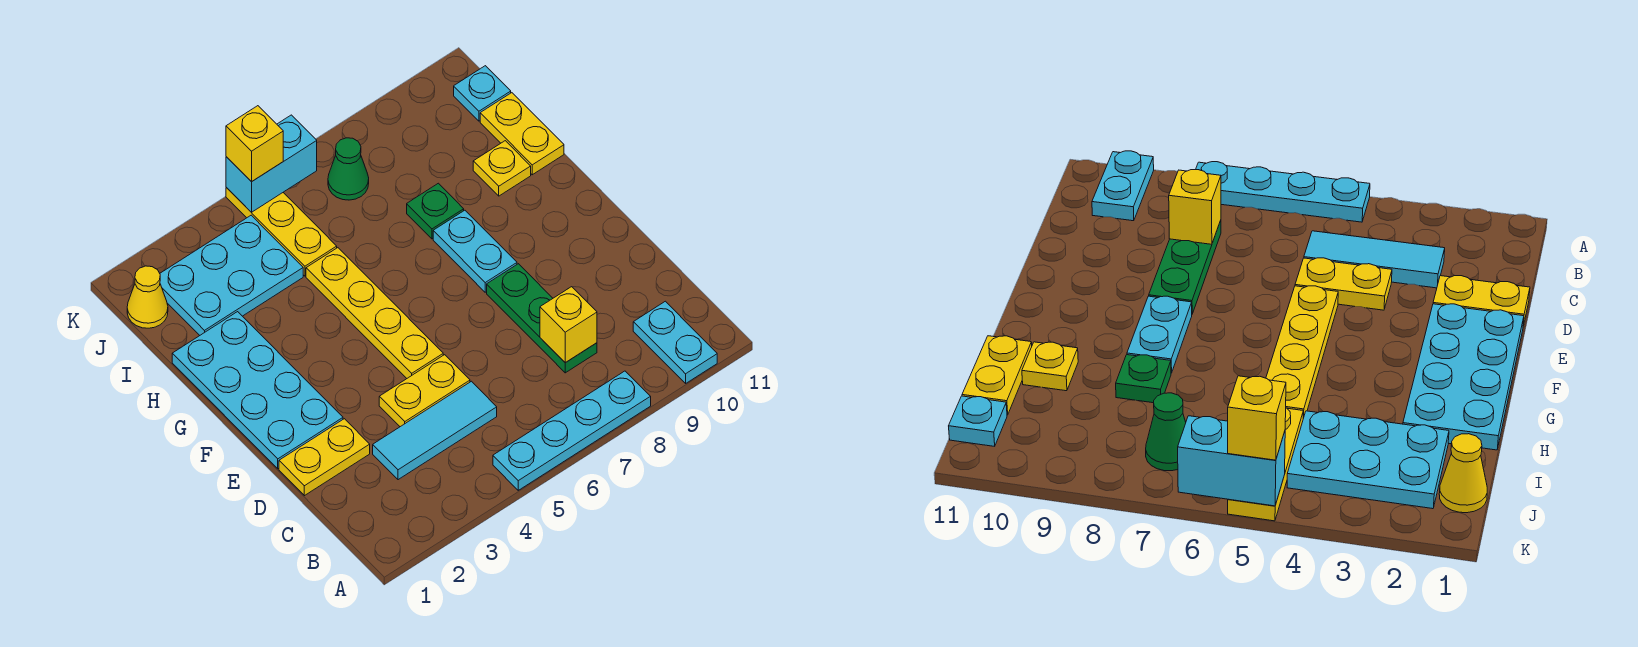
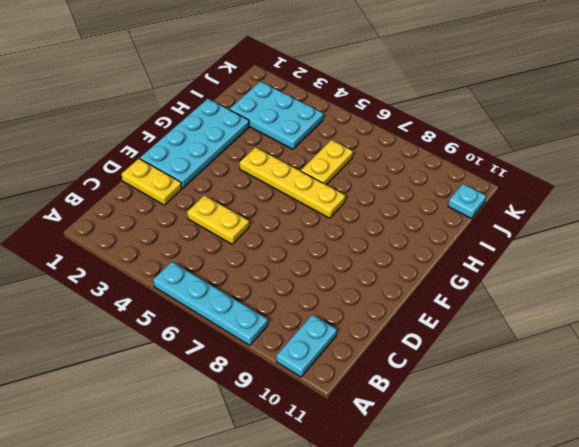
yellow 1x4 plate [240,147,345,218] -> yellow 1x4 plate turned to [306,248,443,378]
yellow 1x2 plate [301,140,353,185] -> yellow 1x2 plate moved to [480,93,564,175]
none -> cyan 1x3 tile [373,381,497,480]
none -> green 1x3 plate [487,264,597,373]
none -> cyan 1x2 plate [433,210,517,292]

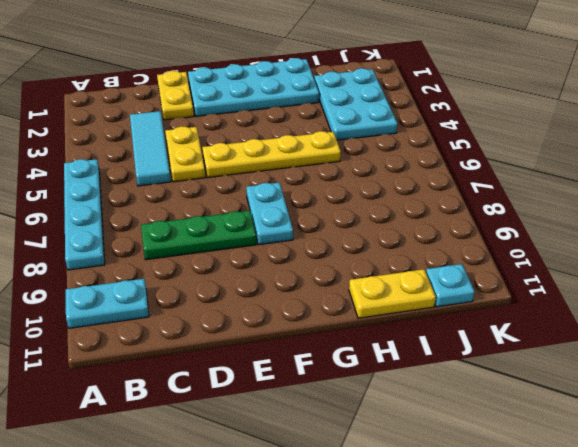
cyan 1x2 plate [246,183,293,245] -> cyan 1x2 plate turned to [433,210,517,292]
none -> green 1x1 plate [407,183,464,239]
none -> yellow 1x1 plate [473,141,531,196]
none -> yellow 1x3 plate [226,188,337,276]

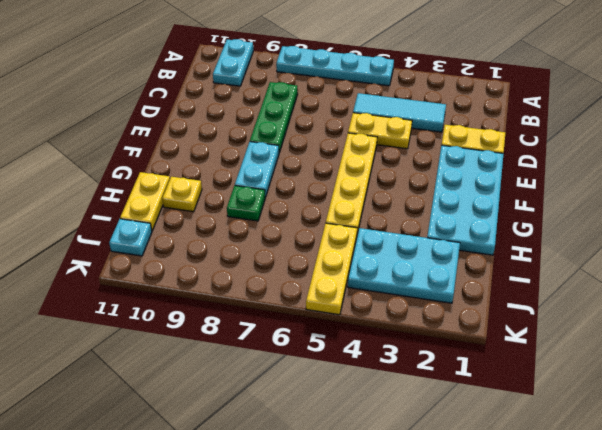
none -> yellow 1x1 cone [127,266,168,328]
none -> green 1x1 cone [328,138,369,200]
none -> yellow 1x1 brick [540,287,597,363]

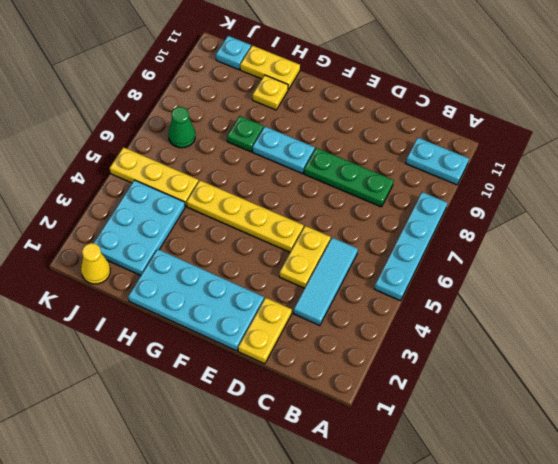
none -> yellow 1x1 brick [540,287,597,363]
none -> cyan 1x2 brick [226,115,317,213]
none -> yellow 1x1 brick [226,106,283,182]

